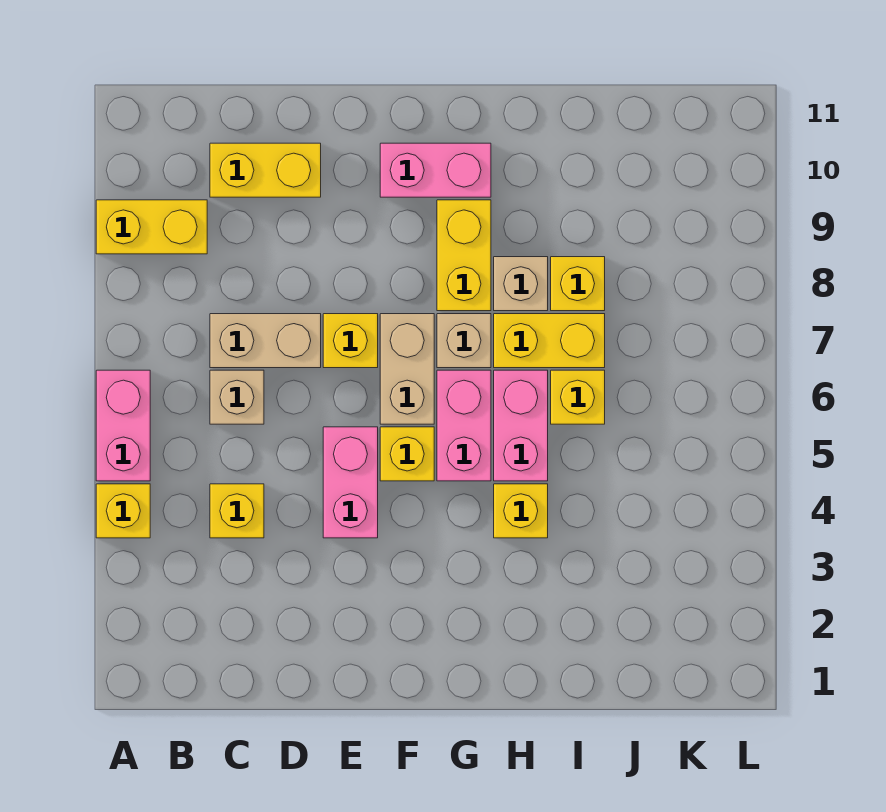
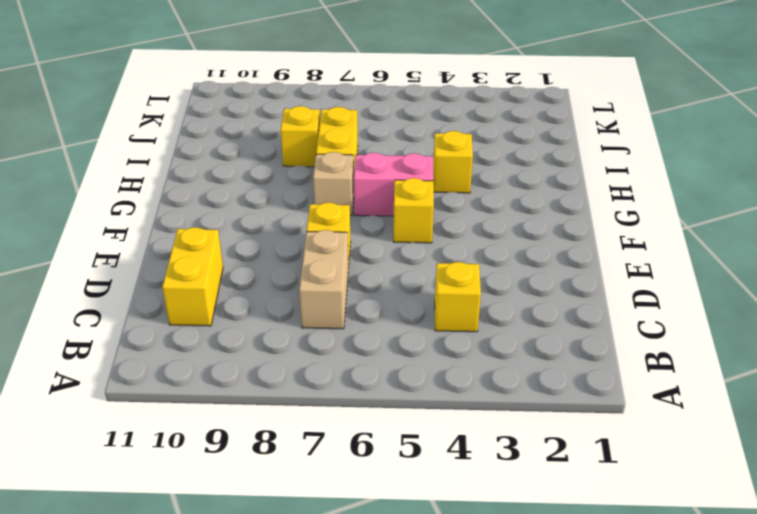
none -> yellow 1x1 brick [96,484,150,538]
none -> pink 1x2 brick [96,370,150,481]
none -> yellow 1x2 brick [96,200,207,254]

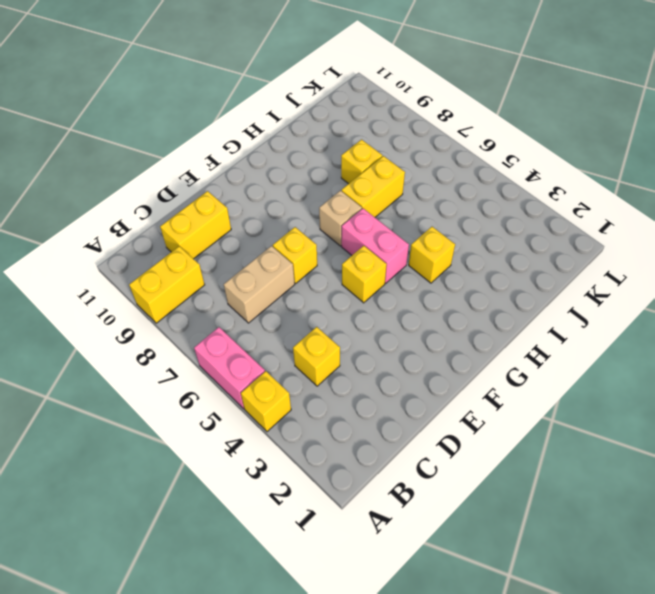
none -> tan 1x1 brick [210,370,264,424]
none -> pink 1x2 brick [323,427,378,538]
none -> tan 1x2 brick [380,314,434,424]

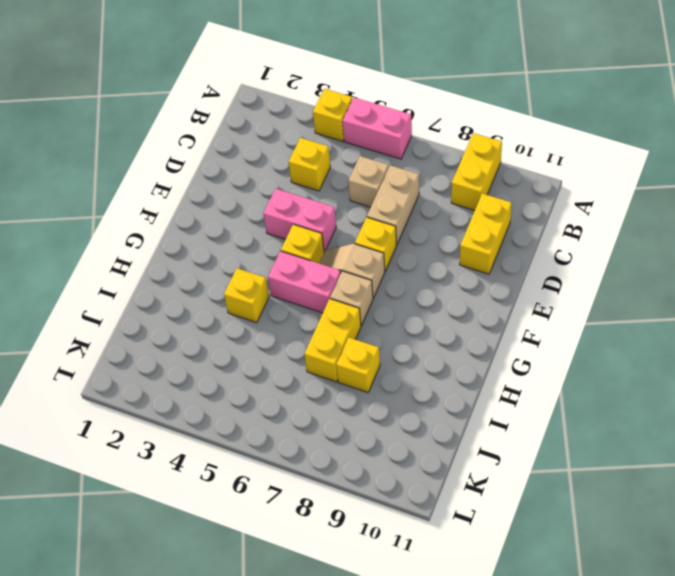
tan 1x2 slope [319,244,385,298] -> tan 1x2 brick [380,314,434,424]
none -> pink 1x2 brick [380,143,491,197]
none -> yellow 1x2 brick [437,200,491,311]
none -> pink 1x2 brick [494,370,548,481]

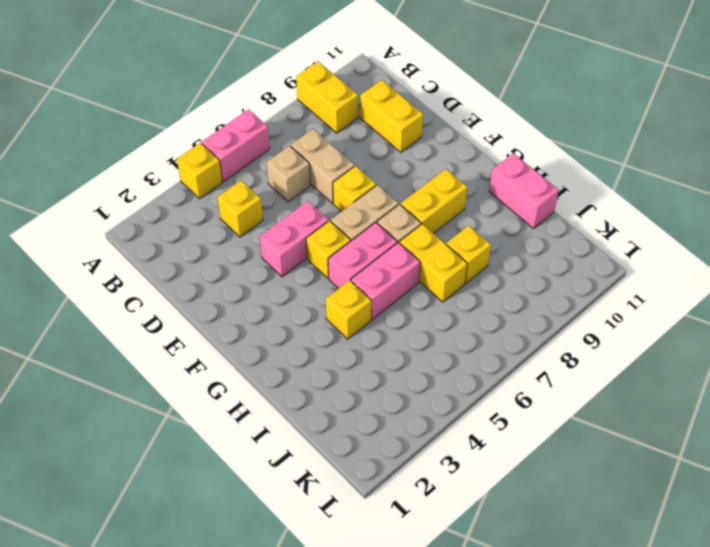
pink 1x2 brick [489,153,559,228] -> pink 1x2 brick moved to [380,143,491,197]
none -> tan 1x1 brick [494,257,548,311]
none -> yellow 1x1 brick [551,370,605,424]

